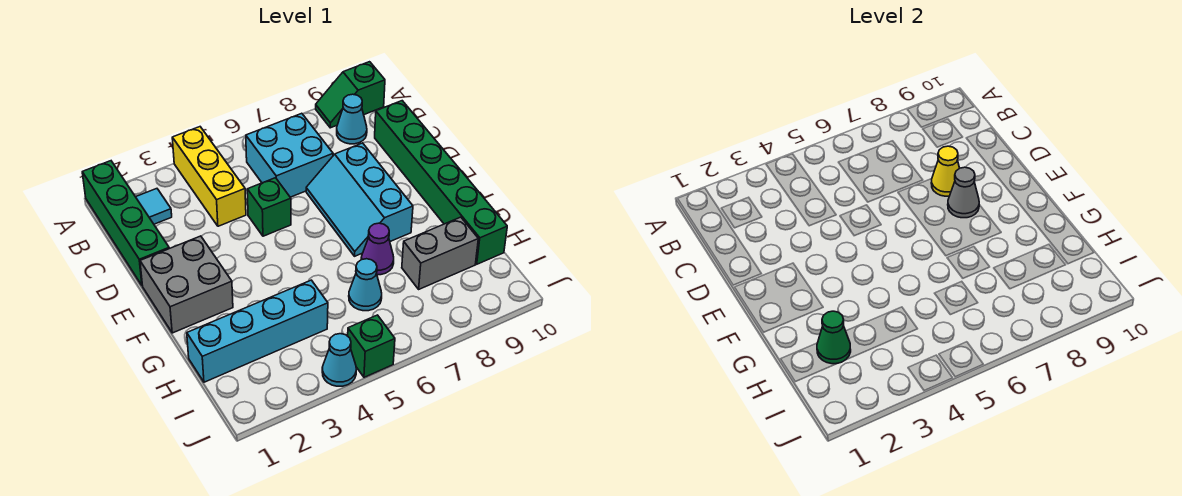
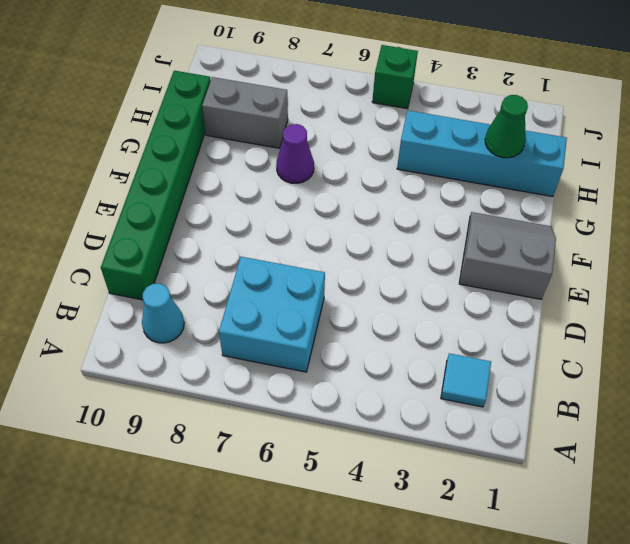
grey 2x2 slope [459,212,556,299] -> grey 2x2 brick [140,236,233,333]
none -> green 1x4 brick [82,161,169,286]
none -> yellow 1x3 brick [172,127,246,226]
none -> green 1x2 slope [316,62,385,128]

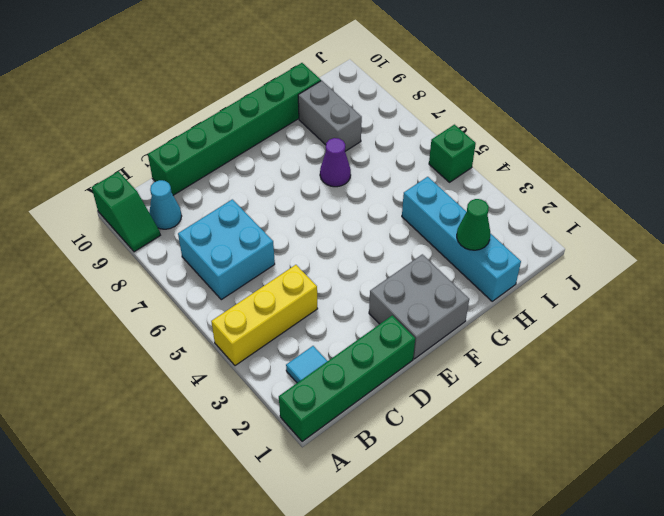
none -> green 1x1 brick [247,178,291,236]
none -> cyan 2x3 slope [306,143,413,256]
none -> cyan 1x1 cone [349,259,382,311]

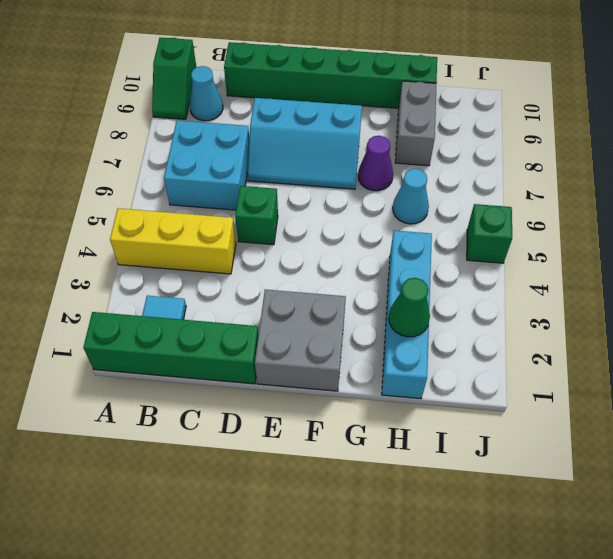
none -> cyan 1x1 cone [322,334,356,386]
none -> yellow 1x1 cone [931,146,960,196]
none -> grey 1x1 cone [948,167,979,218]

